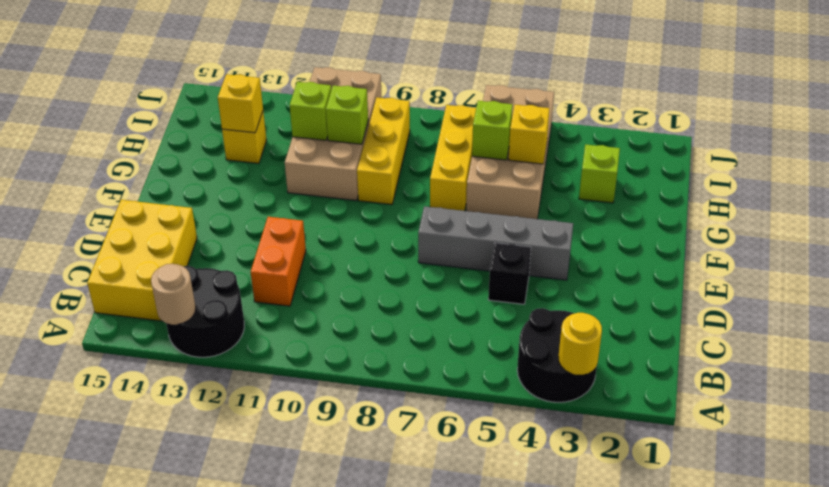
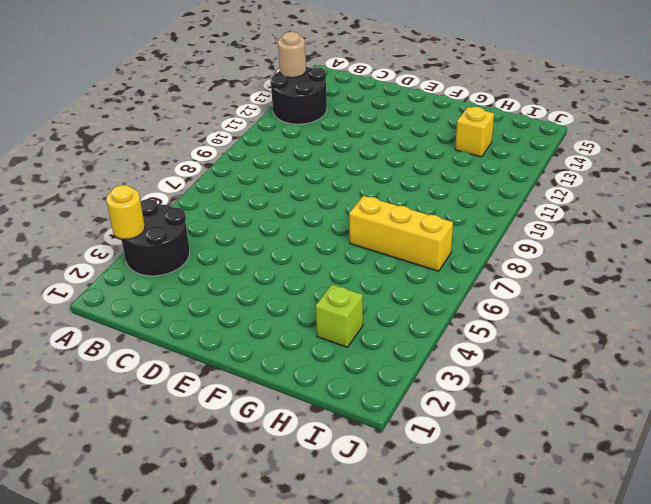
none -> yellow 2x3 brick [87,200,197,321]
none -> orange 1x2 brick [251,217,306,306]
none -> black 1x1 brick [488,243,531,304]

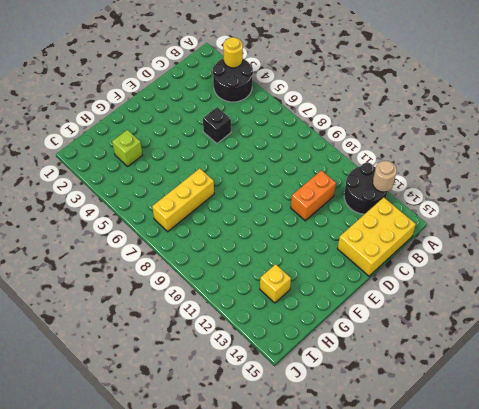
none -> grey 1x4 brick [418,206,573,280]
none -> tan 2x4 brick [466,85,554,219]
none -> yellow 1x3 brick [357,98,410,205]

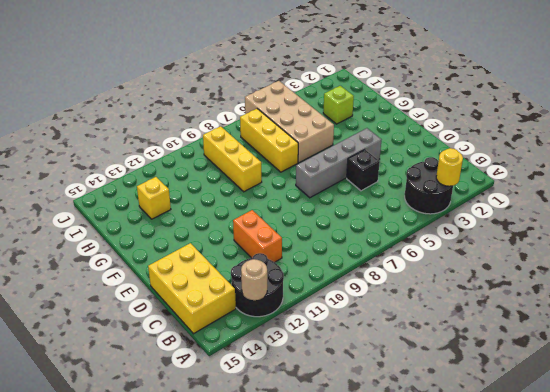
none -> tan 2x4 brick [285,67,382,201]
none -> yellow 1x1 brick [509,105,550,164]
none -> lime 1x1 brick [472,101,513,160]

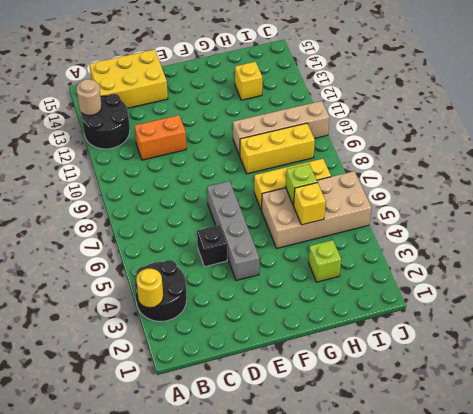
tan 1x4 brick [233,101,330,156] -> tan 2x4 brick [285,67,382,201]
none -> lime 1x1 brick [326,85,368,144]
none -> lime 1x1 brick [290,82,331,140]
none -> yellow 1x1 brick [218,74,263,133]

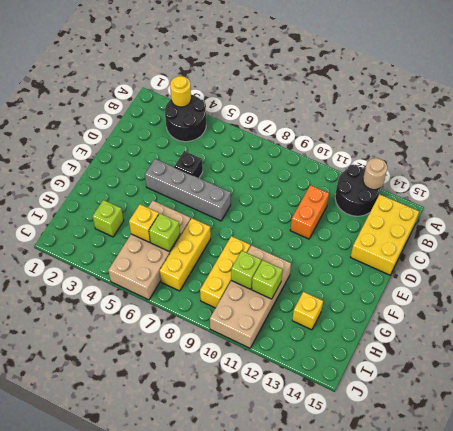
none -> yellow 1x1 brick [218,74,263,133]

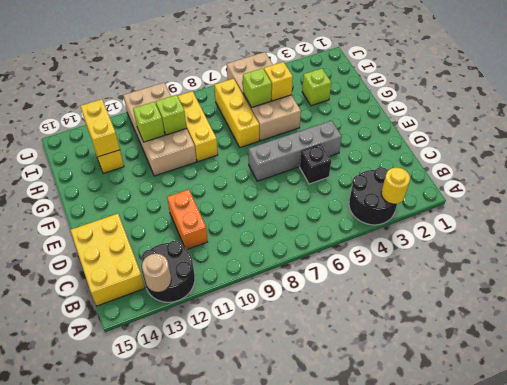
yellow 1x2 brick [81,99,120,157] -> yellow 1x1 brick [218,74,263,133]

